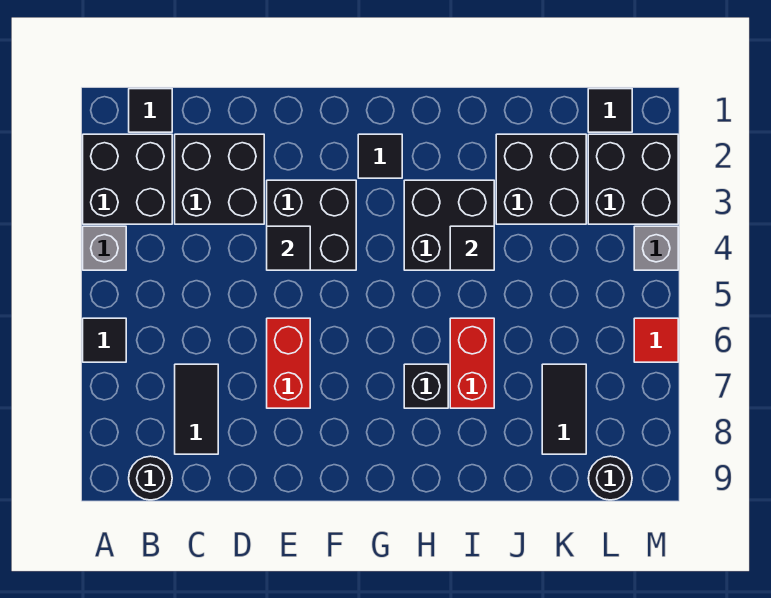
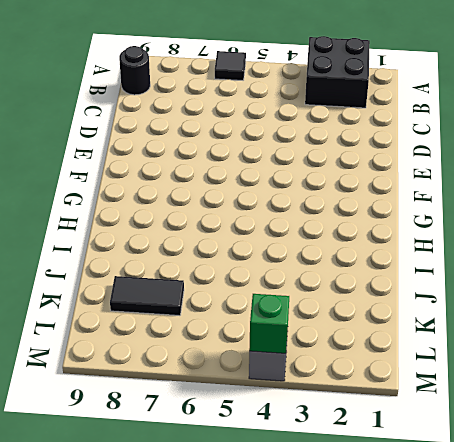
green 1x1 brick [249,294,289,353] -> none
none -> grey 1x1 brick [83,226,126,270]
none -> black 1x1 tile [129,89,172,132]
none -> black 2x2 brick [175,134,264,224]

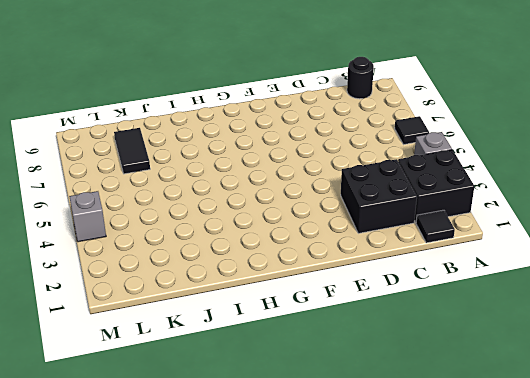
none -> black 1x2 tile [175,364,218,454]
none -> black 2x2 brick [267,180,356,270]
none -> red 1x2 brick [267,318,310,408]

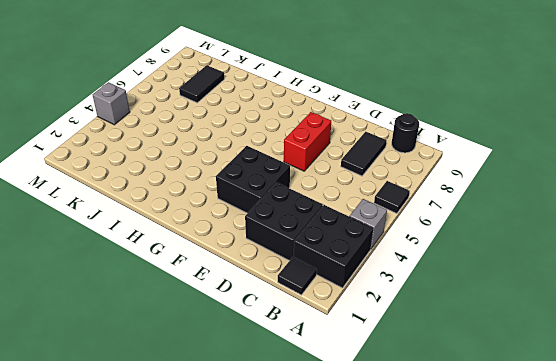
none -> black 1x1 tile [358,134,402,178]
none -> black 2x2 brick [404,180,494,270]
none -> black 1x1 brick [404,364,448,408]

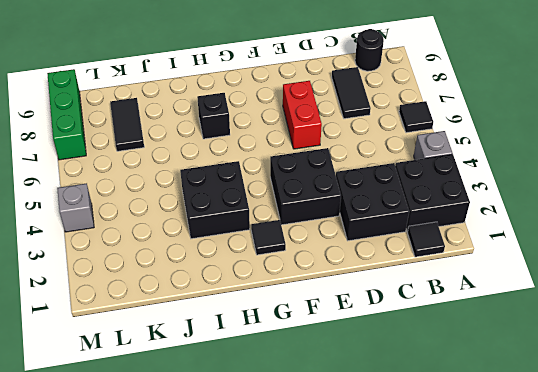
green 1x3 brick [47,69,86,160] -> none
none -> red 1x2 brick [450,318,494,408]
none -> black 2x2 brick [496,134,586,224]
none -> black 1x1 tile [588,89,632,132]

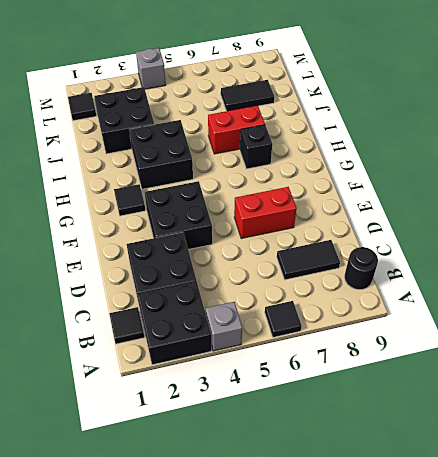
none -> black 2x2 brick [588,134,678,224]
none -> black 1x1 round brick [588,456,632,500]
none -> red 1x1 tile [634,318,678,362]

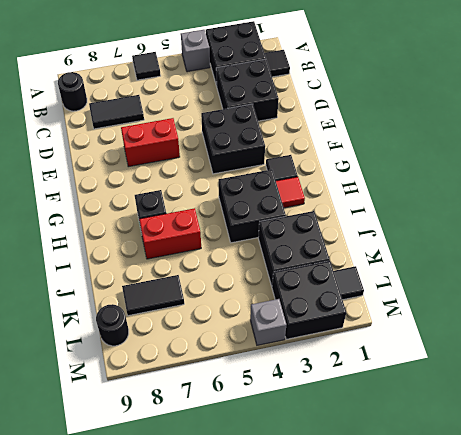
red 1x1 tile [276,177,305,208] -> red 1x1 tile moved to [634,318,678,362]
none -> black 1x1 tile [267,226,310,270]
none -> black 1x1 tile [450,226,494,270]

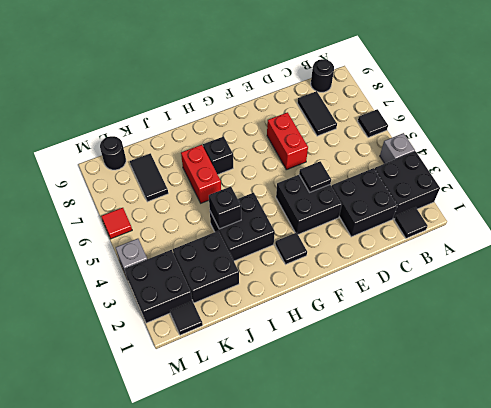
black 1x1 brick [209,186,241,229] -> black 1x1 tile [450,226,494,270]

